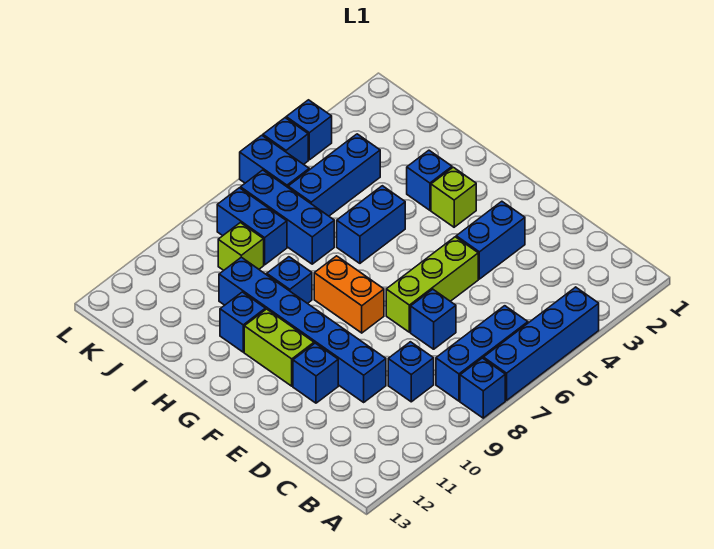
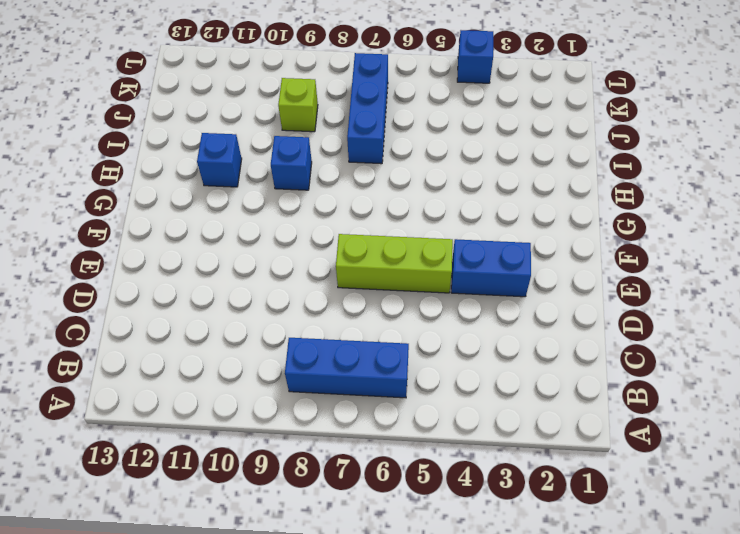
none -> blue 1x4 brick [483,287,599,400]
none -> blue 1x1 brick [460,358,505,418]
none -> blue 1x1 brick [388,342,434,402]

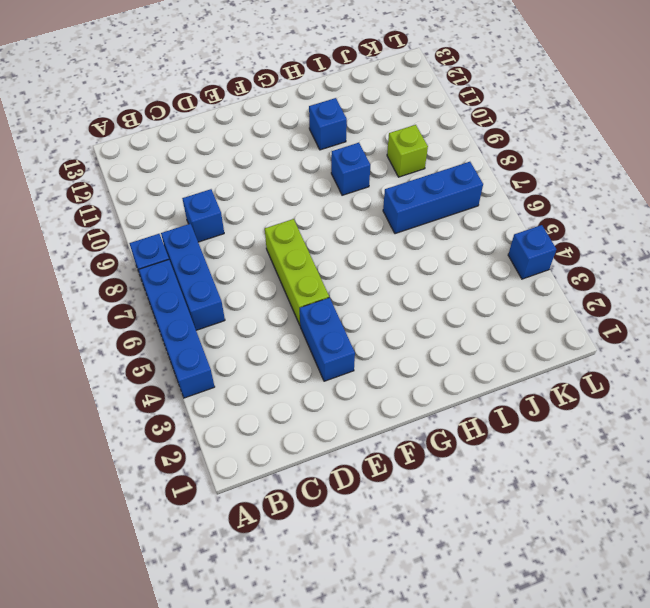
none -> blue 1x1 brick [411,289,456,349]
none -> blue 1x6 brick [219,257,386,402]
none -> blue 1x1 brick [293,343,338,403]

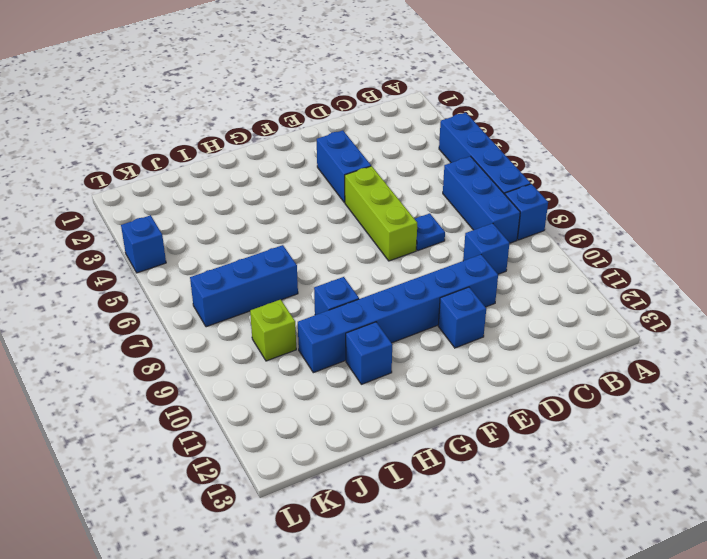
blue 1x1 plate [415,213,445,251] -> blue 1x1 brick [411,289,456,349]
none -> orange 1x2 brick [314,256,384,333]
none -> lime 1x2 brick [244,309,314,386]
none -> lime 1x1 brick [431,167,476,227]

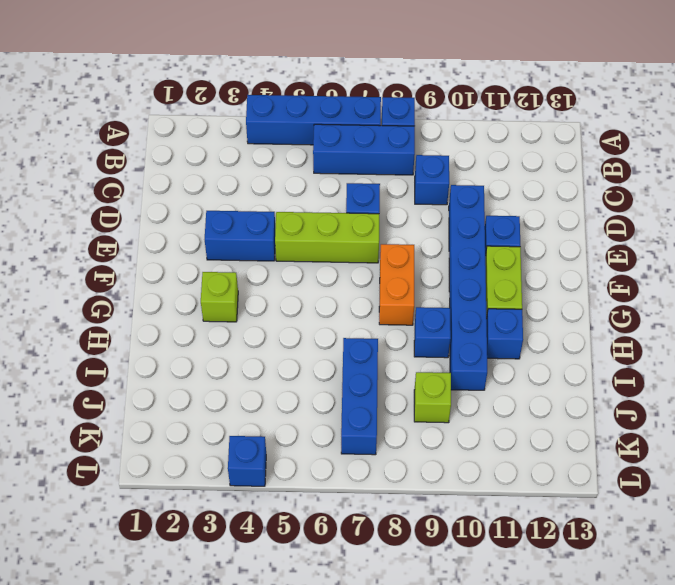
none -> blue 1x1 brick [407,150,452,210]
none -> blue 1x2 brick [337,186,405,263]
none -> blue 1x3 brick [288,134,380,216]

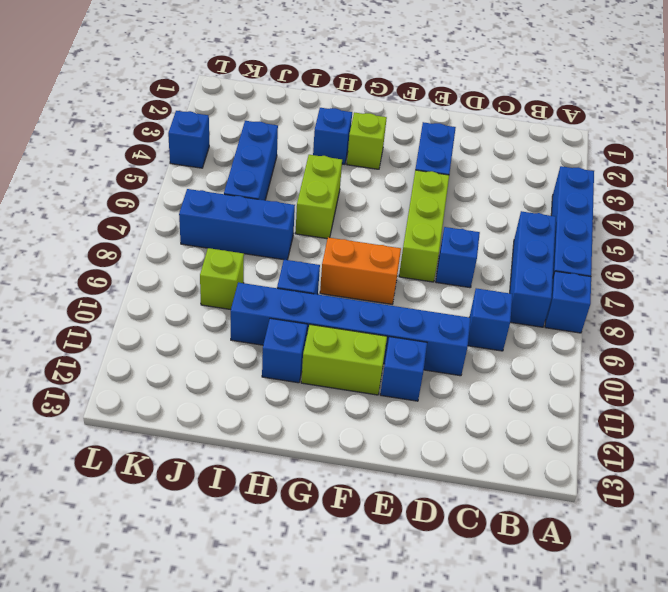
lime 1x2 brick [295,155,342,239] -> blue 1x2 brick [337,186,405,263]
none -> blue 1x2 brick [217,188,287,265]
none -> blue 1x2 brick [240,135,309,187]
none -> blue 1x1 brick [263,118,308,164]

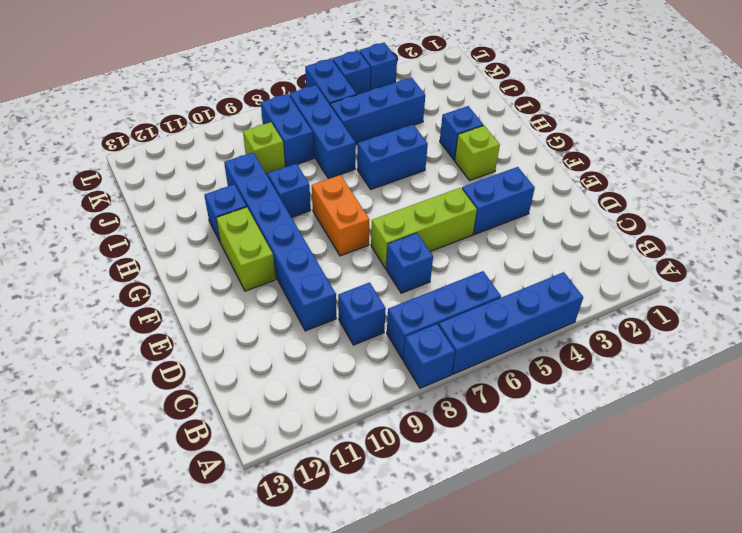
none -> blue 1x1 brick [293,343,338,403]

